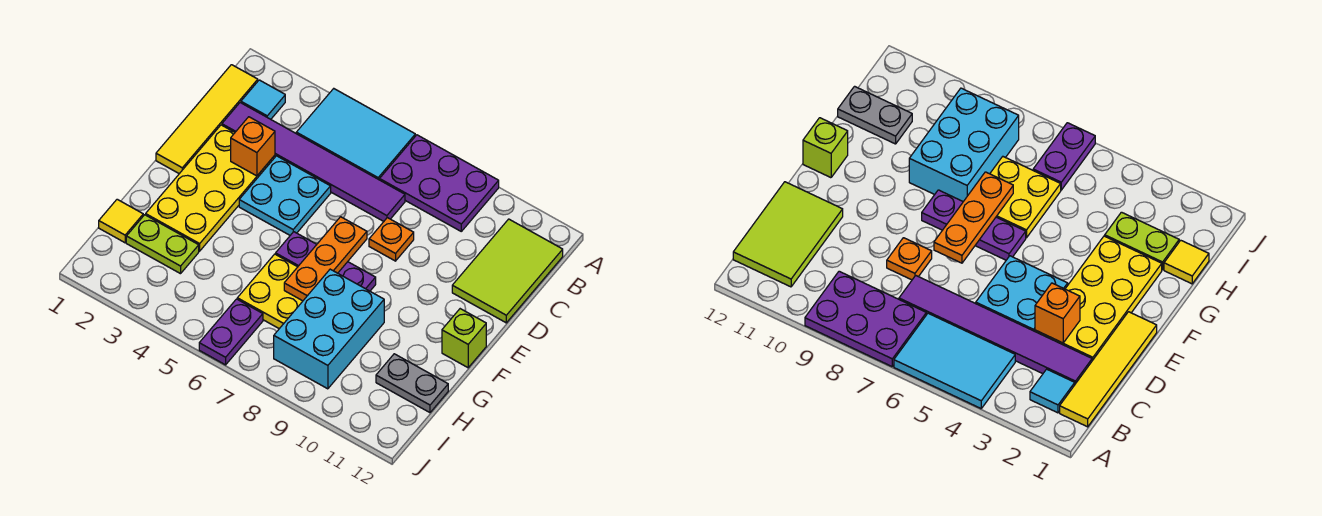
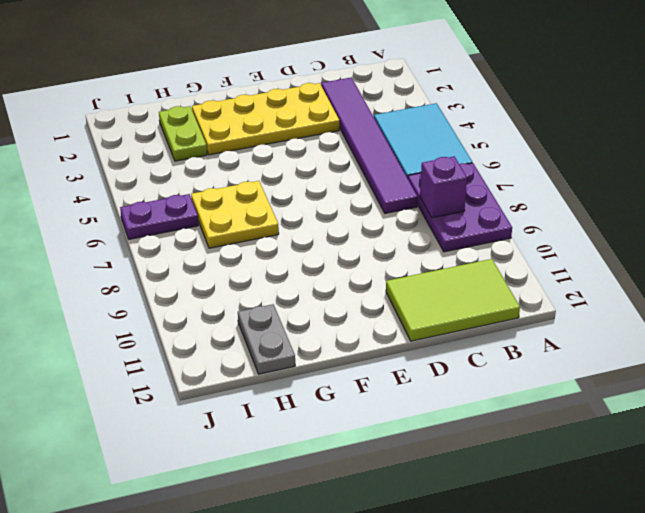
purple 1x1 brick [420,156,467,218] -> none
none -> yellow 1x4 tile [156,65,258,174]
none -> cyan 1x1 tile [241,80,285,119]
none -> cyan 2x2 plate [239,156,331,235]

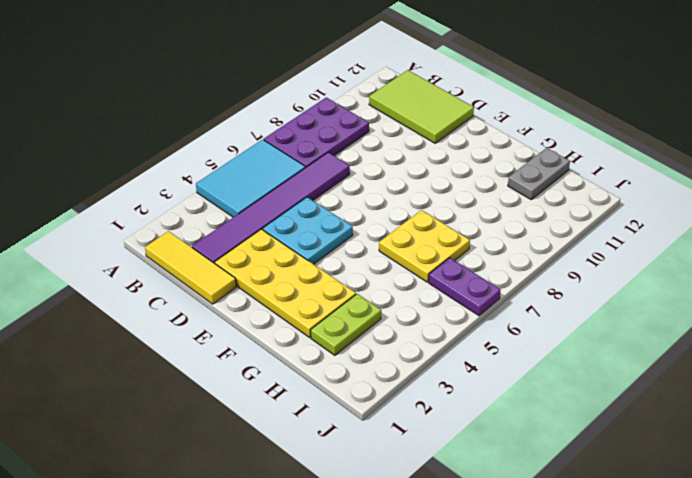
yellow 1x3 tile [145,231,236,304] -> yellow 1x4 tile [156,65,258,174]
none -> cyan 1x1 tile [241,80,285,119]
none -> orange 1x1 plate [369,218,414,261]
none -> purple 1x3 plate [276,232,376,291]

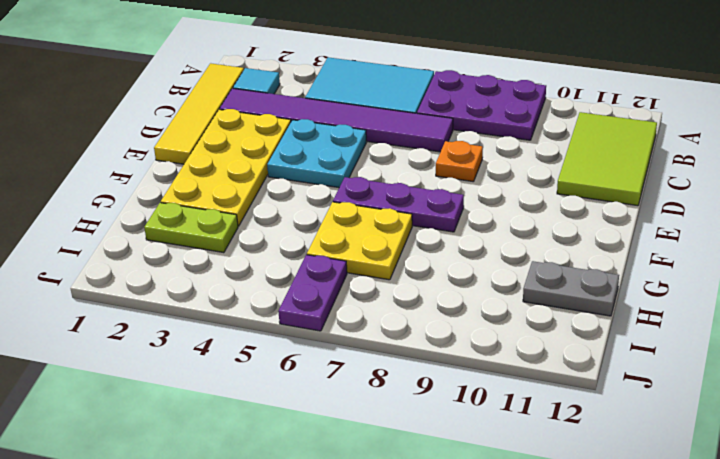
none -> lime 1x1 brick [442,309,486,368]
none -> cyan 2x3 brick [274,269,384,389]
none -> yellow 1x1 tile [99,199,143,243]

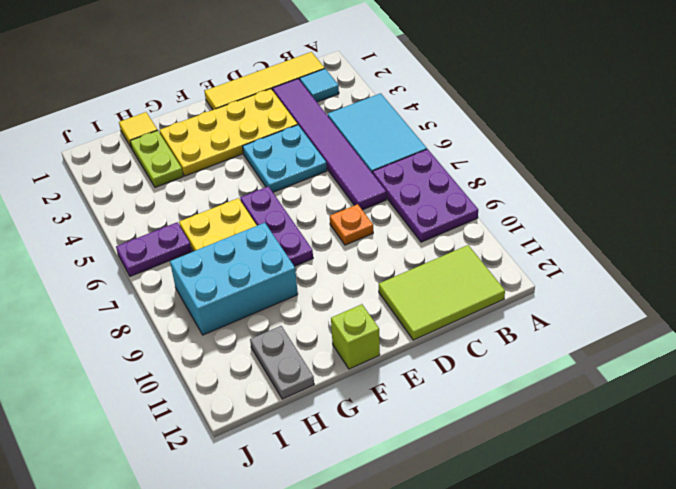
none -> orange 1x1 brick [231,117,275,176]
none -> orange 1x3 plate [284,217,367,301]

